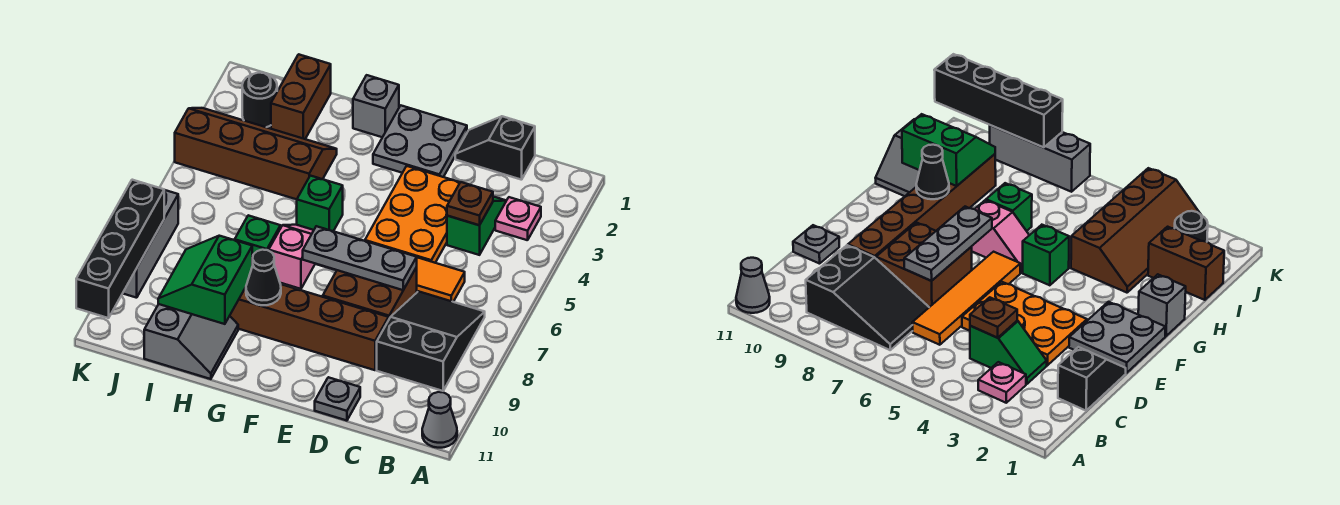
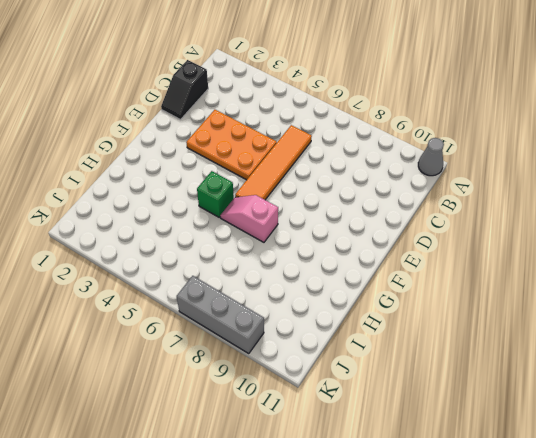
none -> pink 1x1 plate [495,197,541,240]
none -> black 2x3 slope [377,291,485,391]
none -> green 1x2 slope [447,197,506,255]

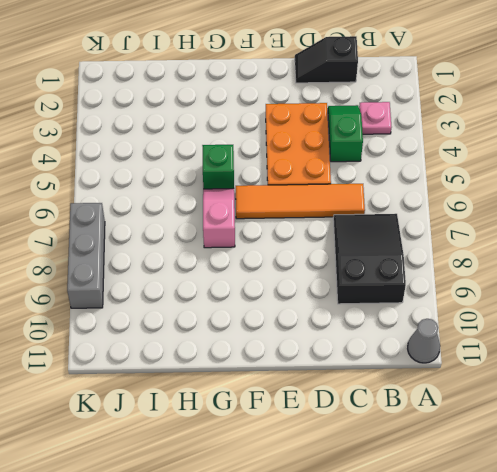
none -> brown 2x2 brick [323,267,417,318]
none -> brown 1x6 brick [230,284,389,370]
none -> grey 1x1 plate [315,377,360,421]

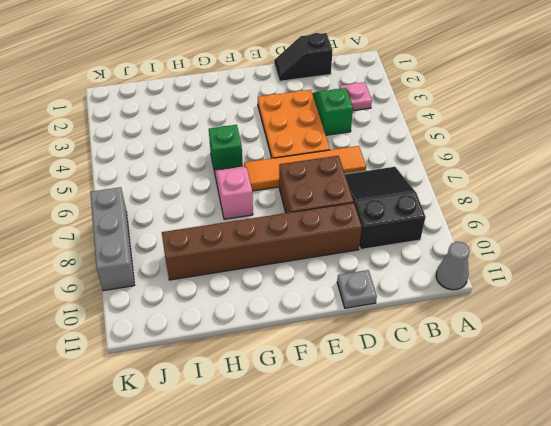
none -> grey 2x2 plate [373,106,467,177]
none -> grey 1x1 brick [353,75,399,137]
none -> brown 2x4 slope [175,108,337,199]

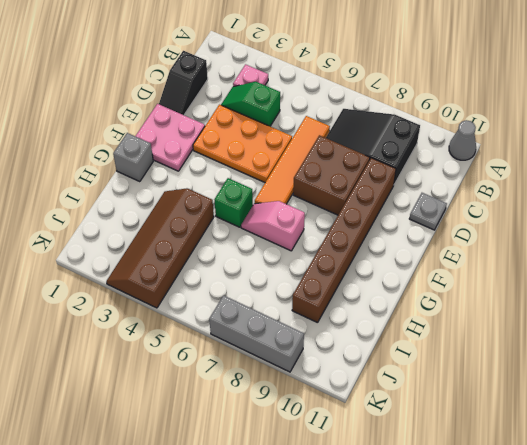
pink 2x2 plate [136,104,205,171] -> grey 2x2 plate [373,106,467,177]
none -> green 1x1 brick [235,215,280,266]
none -> grey 2x2 slope [144,304,238,379]
none -> brown 1x2 brick [271,54,331,139]

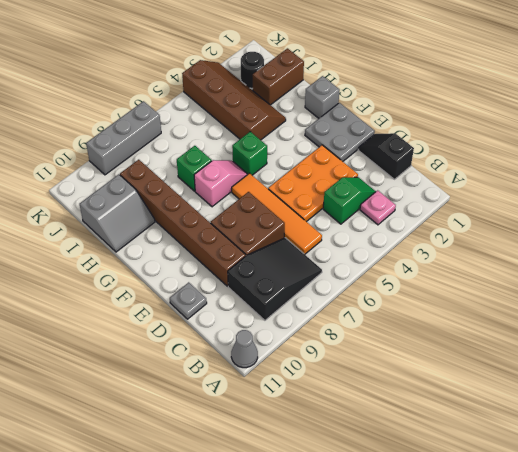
none -> brown 1x1 plate [447,182,493,225]
none -> grey 1x3 plate [303,226,417,290]
none -> black 1x1 cone [246,250,281,305]

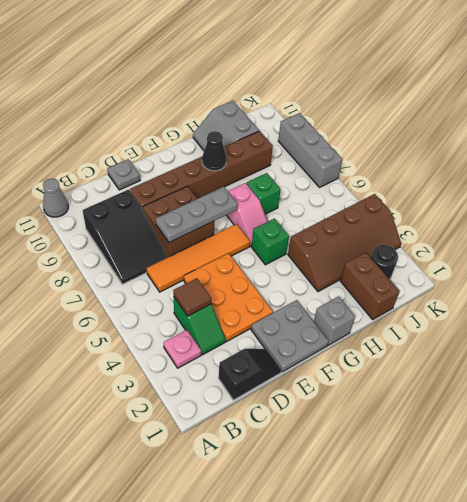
brown 1x1 tile [173,278,212,316] -> brown 1x1 plate [447,182,493,225]
none -> green 2x2 slope [158,236,252,324]
none -> black 1x4 brick [76,180,164,318]

